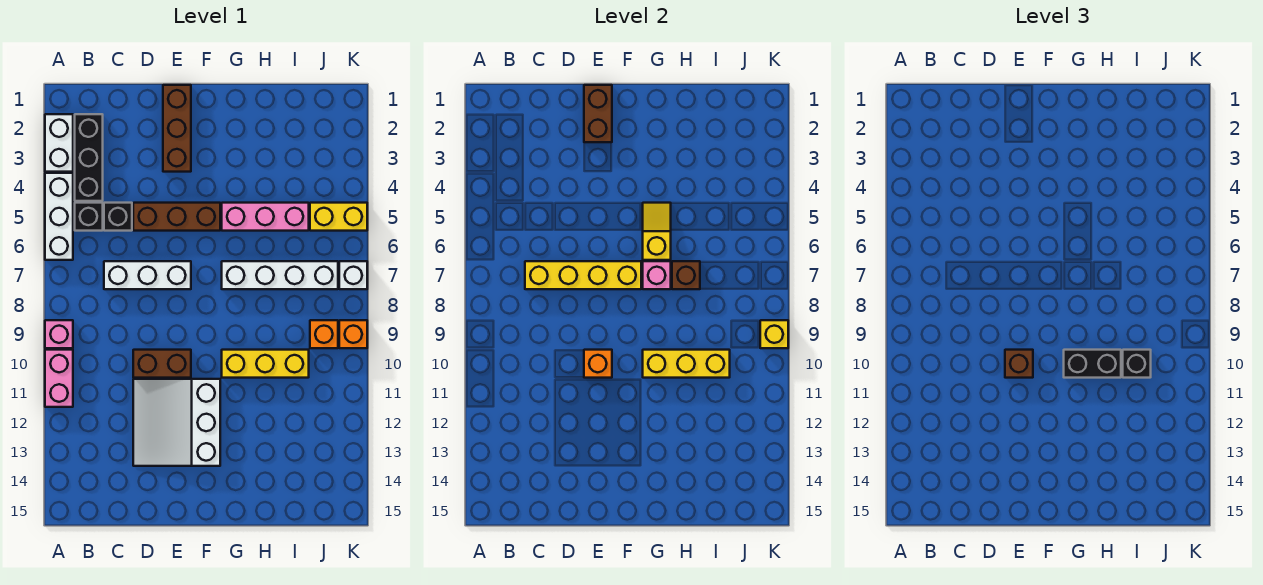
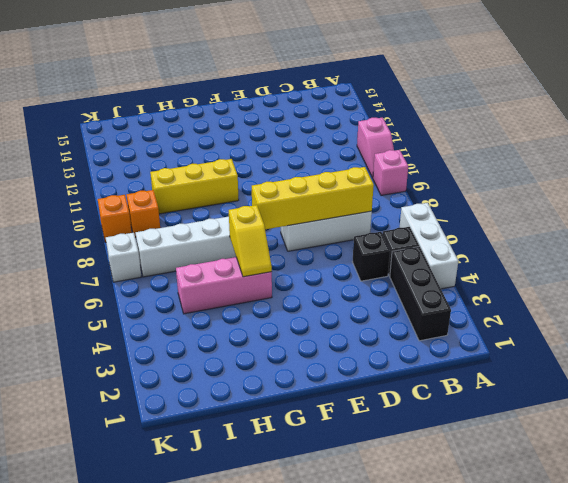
pink 1x2 slope [357,118,394,178] -> pink 1x2 brick [45,350,73,407]
none -> white 1x2 brick [45,114,73,172]
none -> brown 1x3 brick [133,203,220,231]
none -> brown 1x2 brick [133,350,191,378]
none -> white 3x3 slope [133,379,220,466]

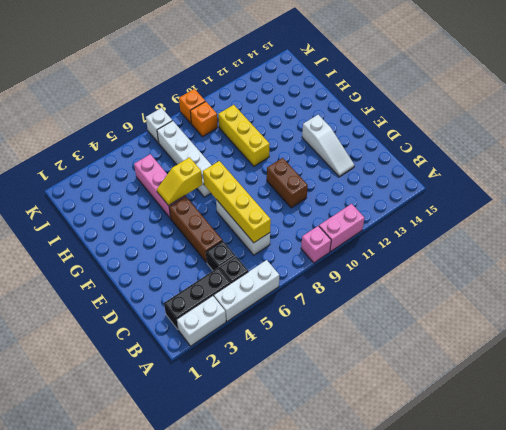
white 1x3 slope [302,115,354,177] -> white 3x3 slope [133,379,220,466]
none -> brown 1x3 brick [163,85,191,172]
none -> yellow 1x2 brick [310,203,367,231]
none -> brown 1x2 brick [584,85,612,142]
none -> orange 1x1 brick [584,350,612,378]

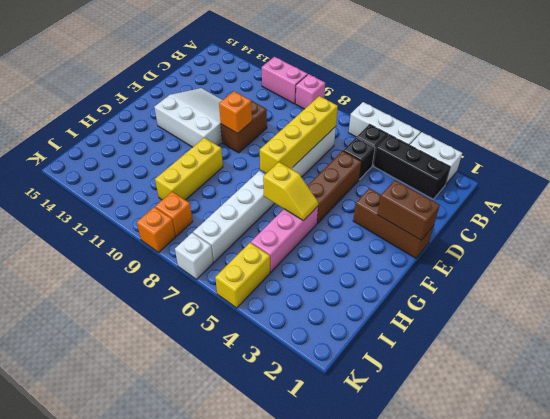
none -> pink 1x1 brick [643,261,671,289]
none -> yellow 1x3 brick [643,350,730,378]
none -> brown 1x1 brick [672,261,700,289]
none -> yellow 1x1 brick [760,320,788,348]

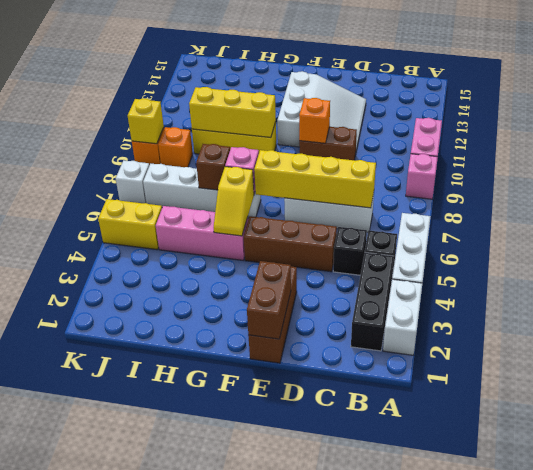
none -> brown 1x1 brick [1005,350,1033,378]
none -> black 1x2 brick [1064,350,1121,378]
none -> black 1x1 brick [1123,350,1151,378]

